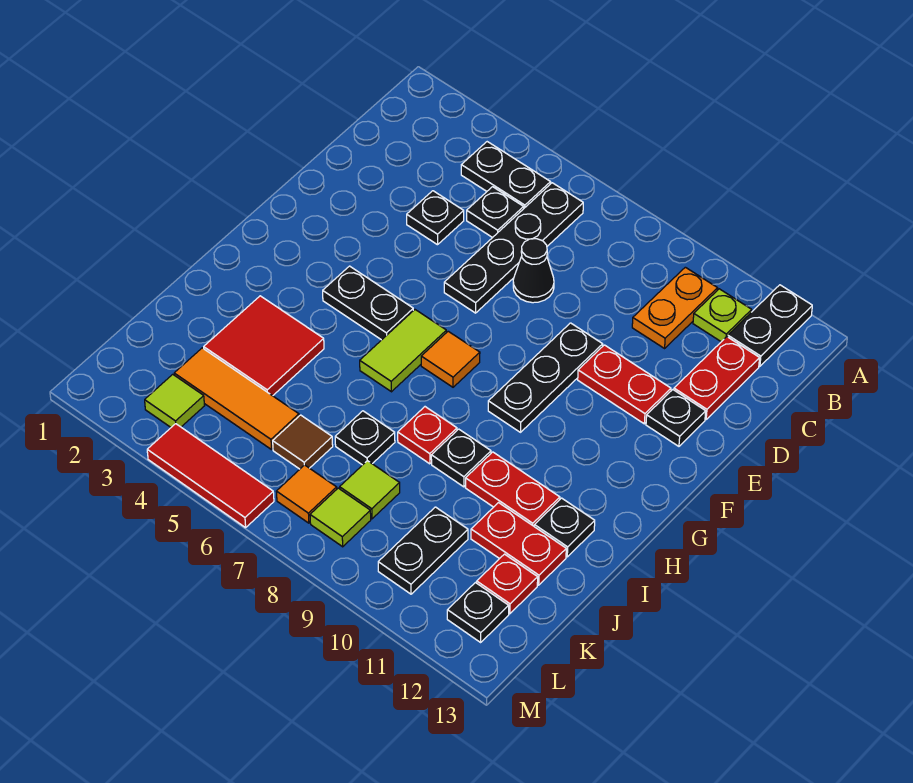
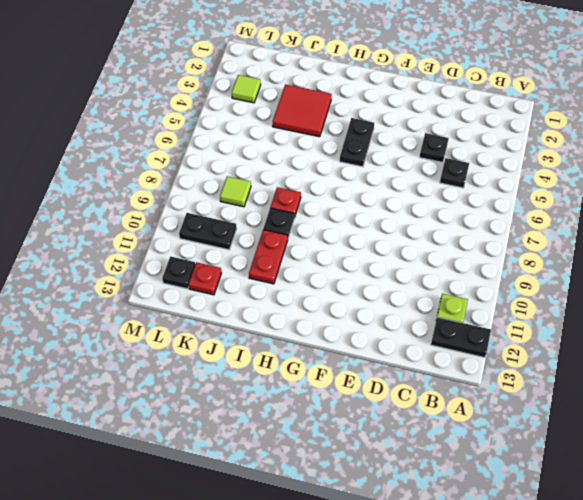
none -> black 1x2 plate [461,142,551,208]
none -> black 1x4 plate [444,183,583,313]
none -> orange 1x2 plate [632,267,717,348]
none -> red 1x2 plate [674,337,760,419]

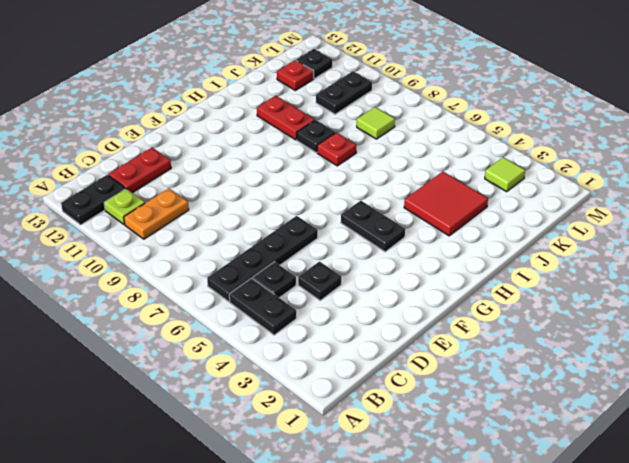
none -> black 1x1 cone [513,239,554,303]
none -> black 1x3 plate [488,323,603,432]
none -> red 1x2 plate [578,345,671,424]
none -> black 1x1 plate [646,390,706,446]

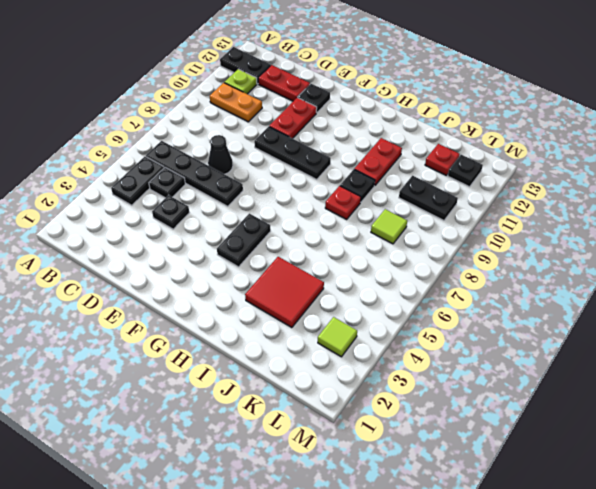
none -> lime 1x2 tile [360,310,446,392]
none -> orange 1x1 tile [421,331,480,387]
none -> black 1x1 plate [534,498,595,557]
none -> black 1x1 plate [335,411,395,465]

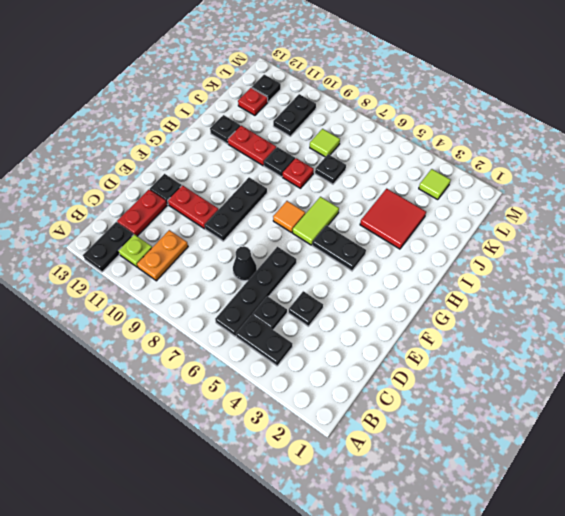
none -> red 1x2 plate [471,503,566,585]
none -> orange 1x3 tile [174,348,299,450]
none -> brown 1x1 tile [273,415,333,469]
none -> orange 1x1 tile [276,465,337,523]

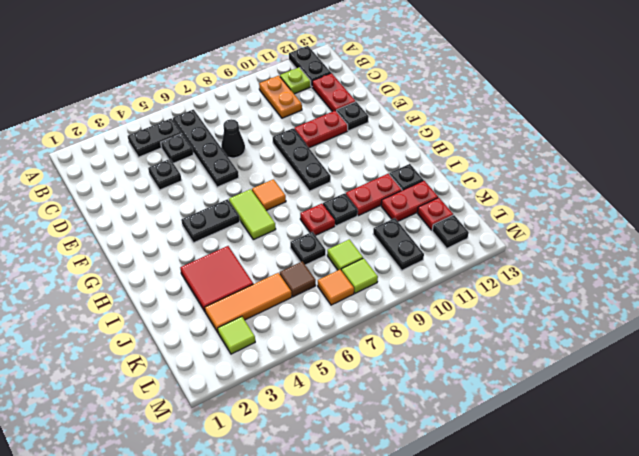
none -> red 1x3 tile [147,424,274,528]

